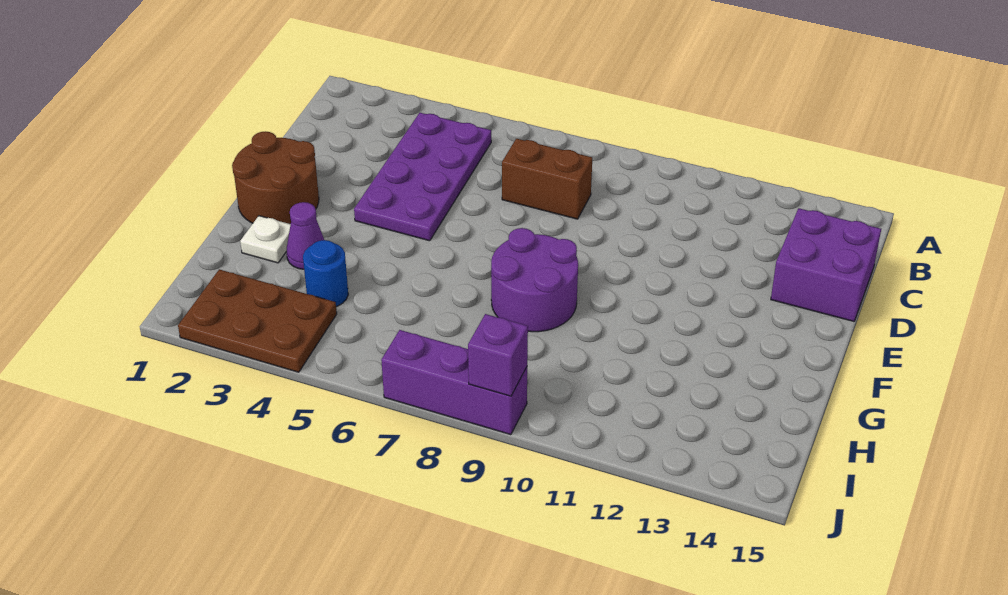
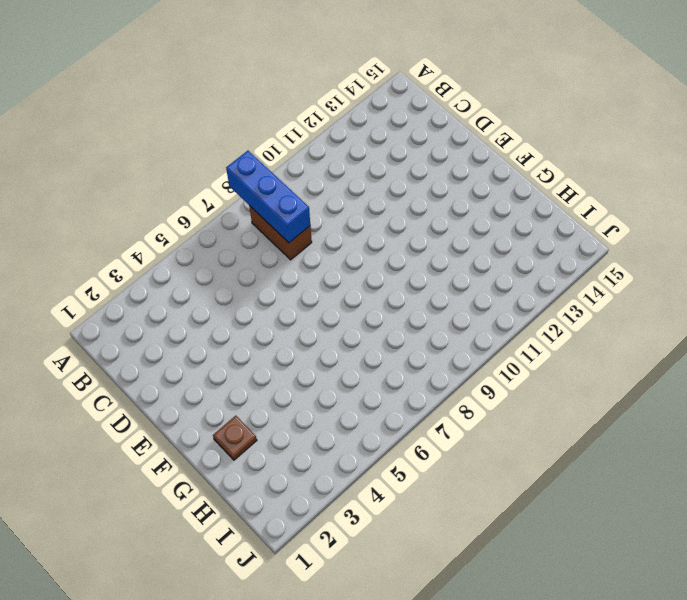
blue 1x3 brick [226,151,310,243] -> none
brown 1x2 brick [249,206,312,260] -> brown 1x2 brick turned to [502,139,592,219]
brown 1x1 plate [213,416,257,460] -> white 1x1 plate [240,216,291,263]
none -> purple 2x4 plate [354,113,491,241]
none -> purple 2x2 brick [771,208,881,321]

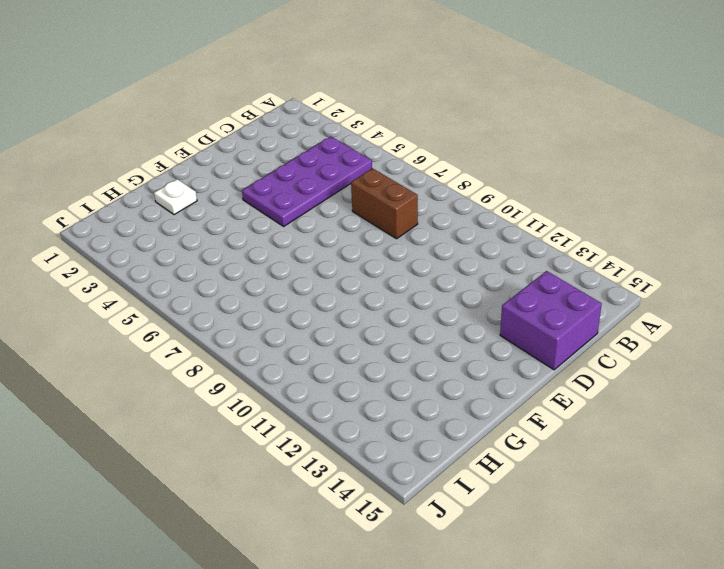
none -> brown 2x2 round brick [232,131,319,224]
none -> purple 2x2 round brick [491,228,578,332]

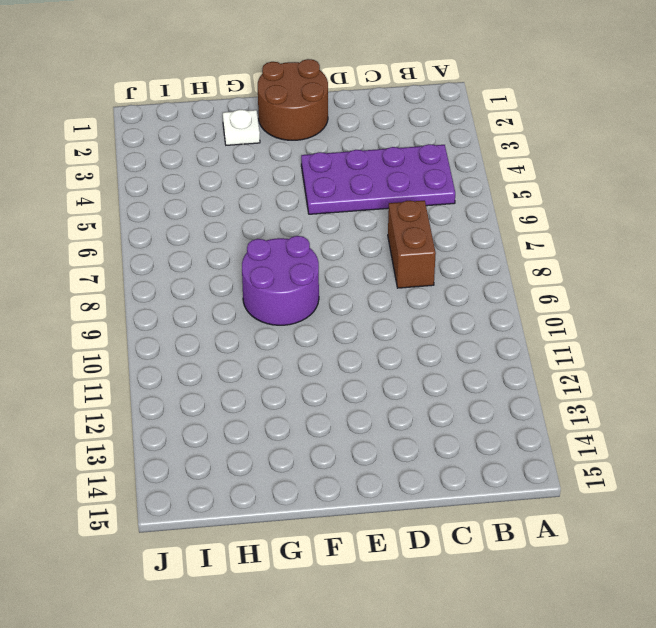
none -> purple 2x2 brick [771,208,881,321]
none -> purple 1x1 cone [287,202,324,269]

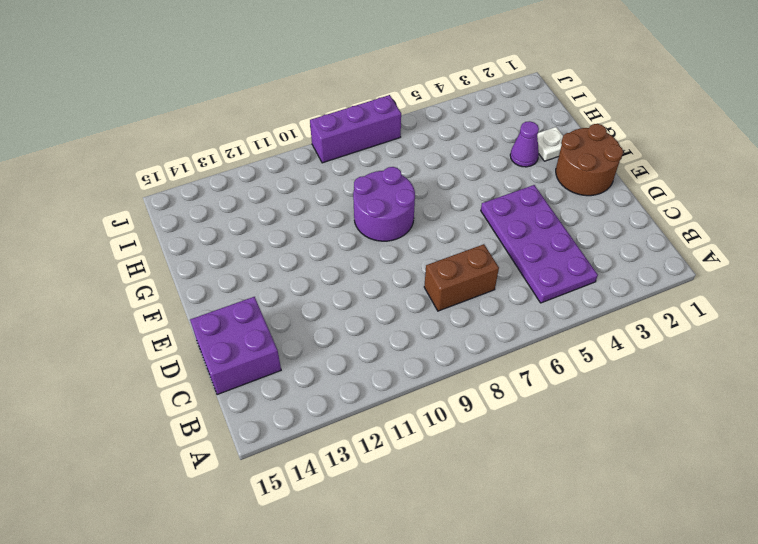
none -> blue 1x1 round brick [303,240,348,307]
none -> brown 2x3 plate [178,269,337,372]

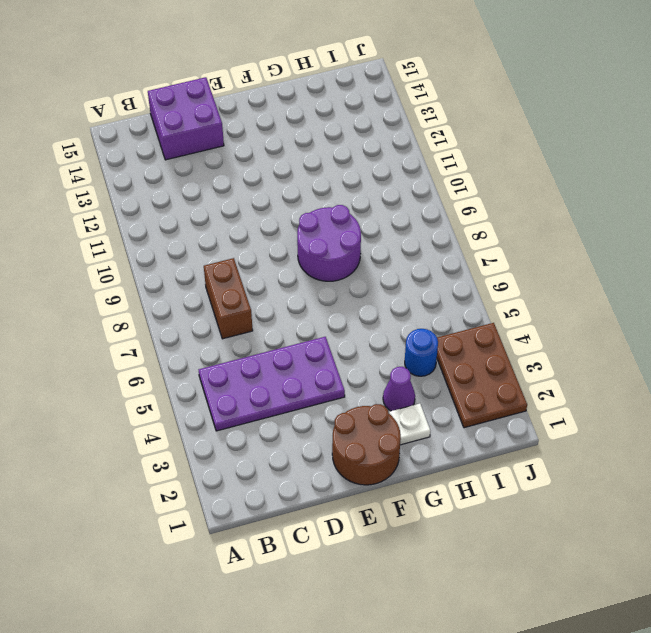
none -> purple 1x3 brick [381,330,527,435]
none -> purple 1x1 brick [468,314,528,396]

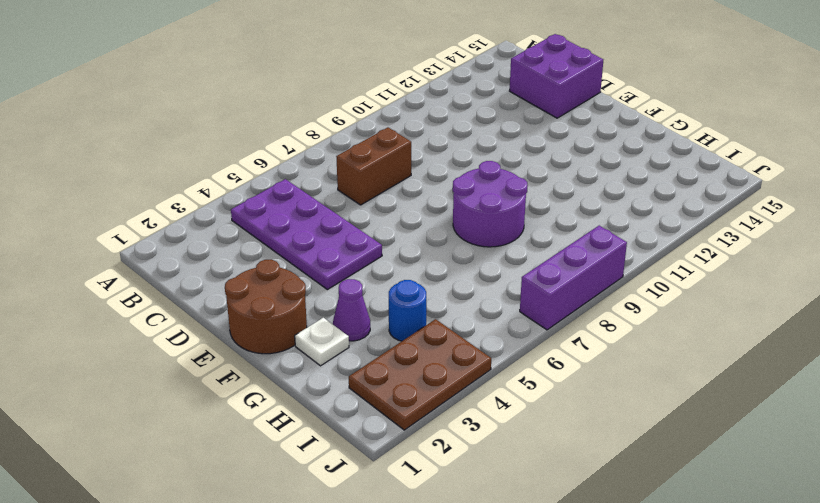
none -> purple 1x1 brick [468,314,528,396]

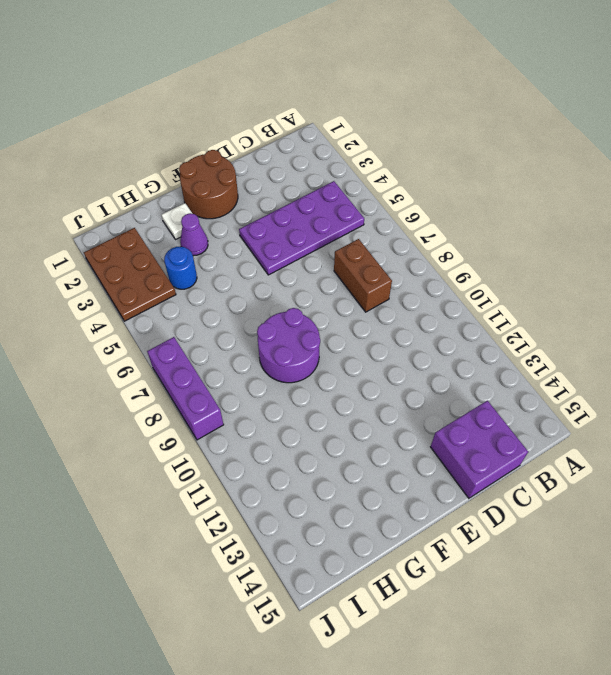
none -> purple 1x1 brick [468,314,528,396]

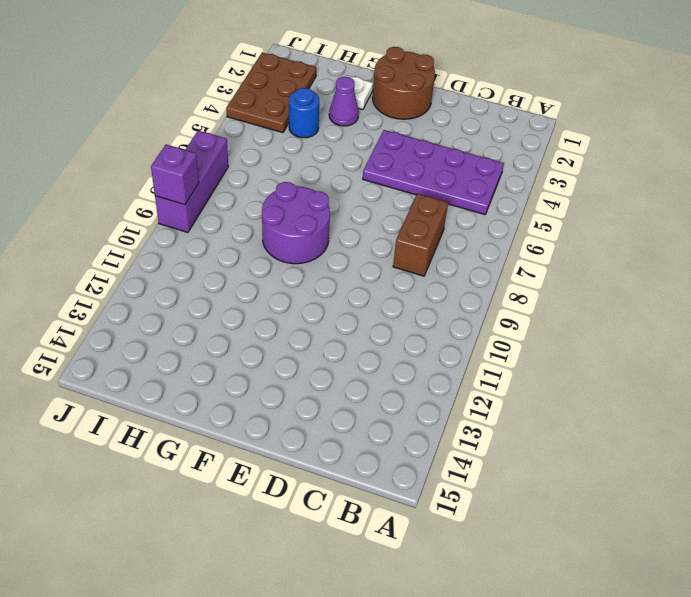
none -> purple 2x2 brick [771,208,881,321]

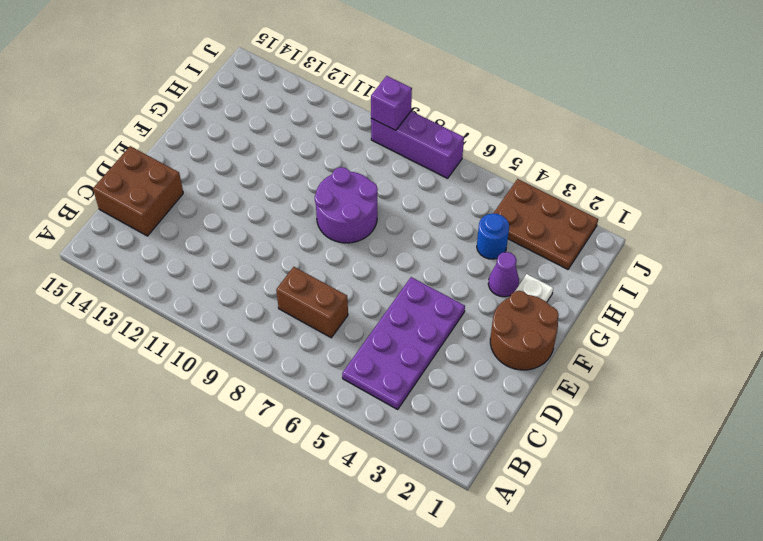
brown 2x2 brick [93,146,183,236] -> purple 2x2 brick [771,208,881,321]

